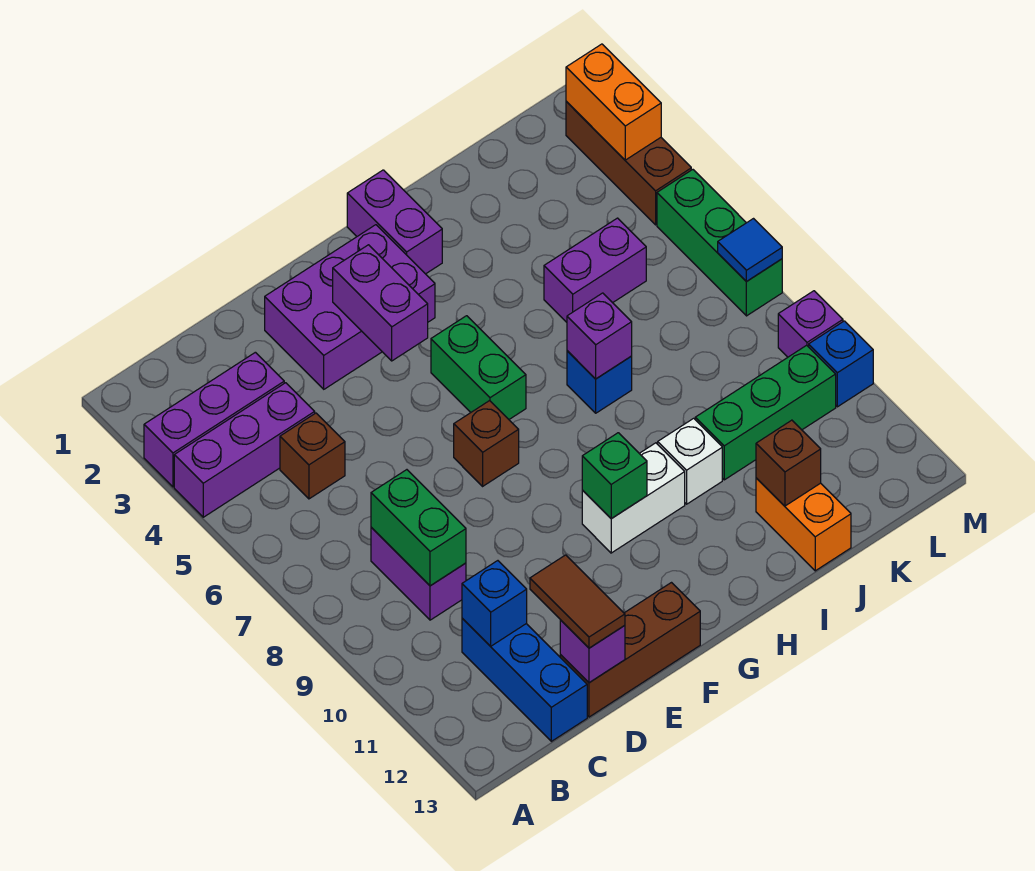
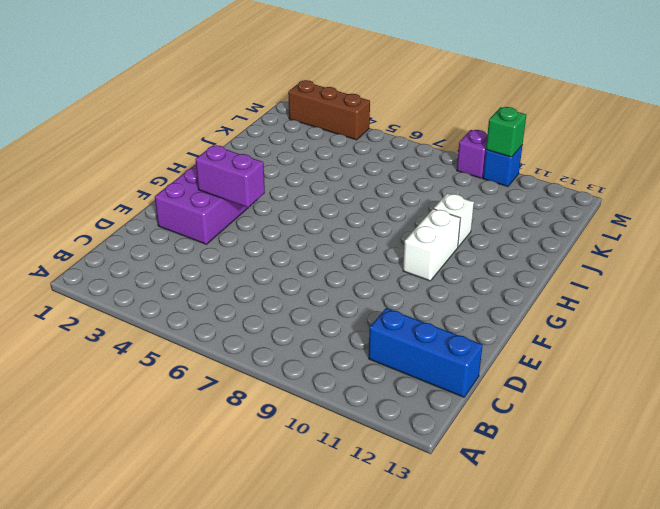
green 1x1 brick [486,107,526,157] -> green 1x1 brick moved to [582,433,647,519]
none -> purple 1x3 brick [144,352,284,487]
none -> purple 1x3 brick [174,383,315,517]
none -> brown 1x1 brick [280,413,345,499]
none -> purple 1x2 brick [371,527,466,620]

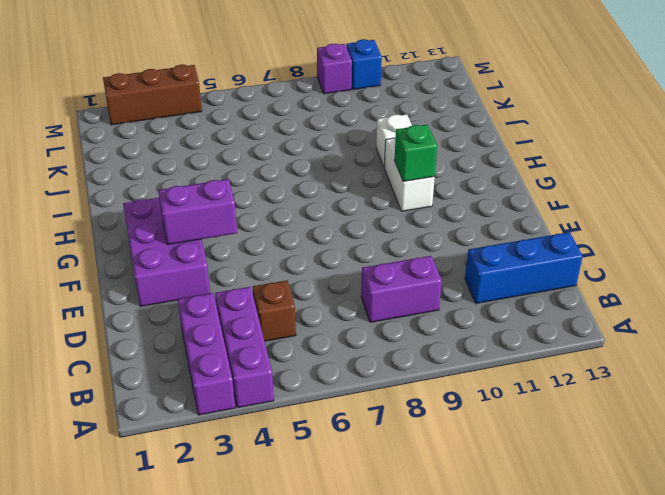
none -> brown 1x3 brick [560,583,700,717]
none -> brown 1x1 brick [454,401,519,486]
none -> green 1x2 brick [431,316,526,419]
none -> purple 1x2 brick [347,170,442,274]

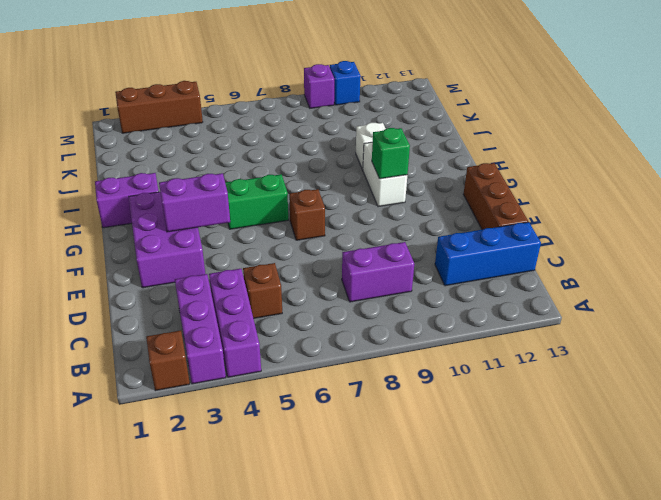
brown 1x1 brick [146,331,190,391] -> brown 1x1 brick moved to [756,420,821,506]
none -> blue 1x1 brick [567,351,632,413]
none -> purple 1x2 brick [544,218,646,322]
none -> green 1x3 brick [695,345,836,480]
none -> orange 1x2 brick [756,478,851,571]

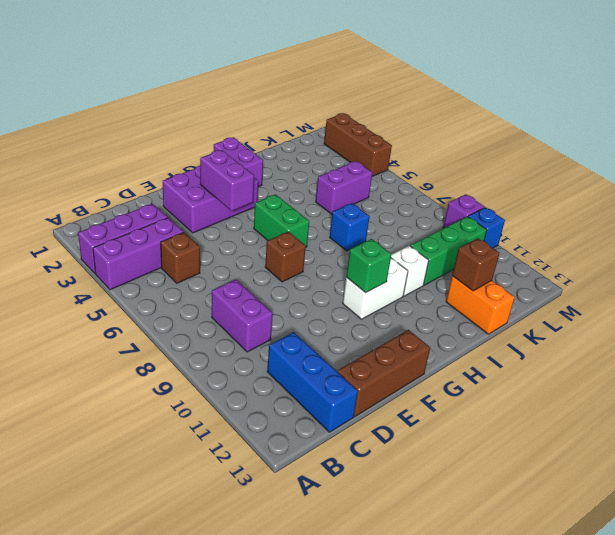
none -> green 1x3 brick [657,170,782,316]
none -> green 1x2 brick [371,470,466,586]
none -> blue 1x1 brick [462,561,527,646]
none -> purple 1x1 brick [560,620,625,683]

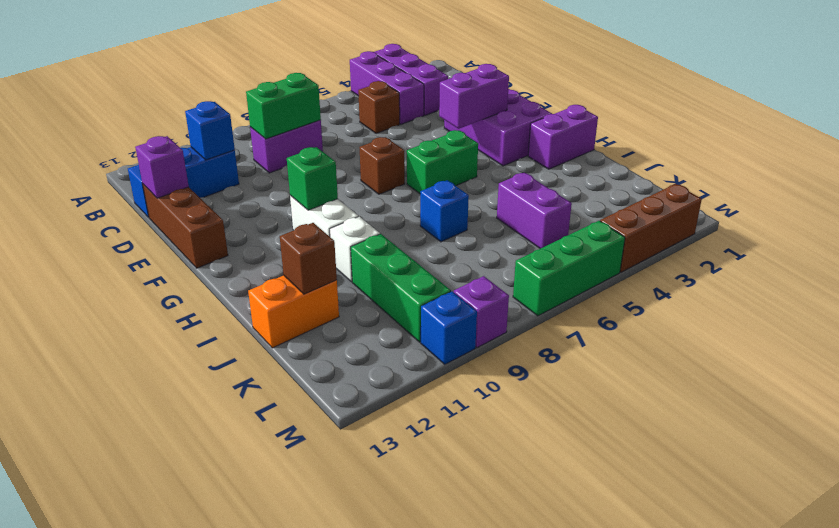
none -> purple 1x1 brick [567,293,632,379]
none -> orange 1x2 brick [566,44,661,160]
none -> blue 1x1 tile [718,219,782,282]
none -> brown 1x2 tile [530,555,625,648]

